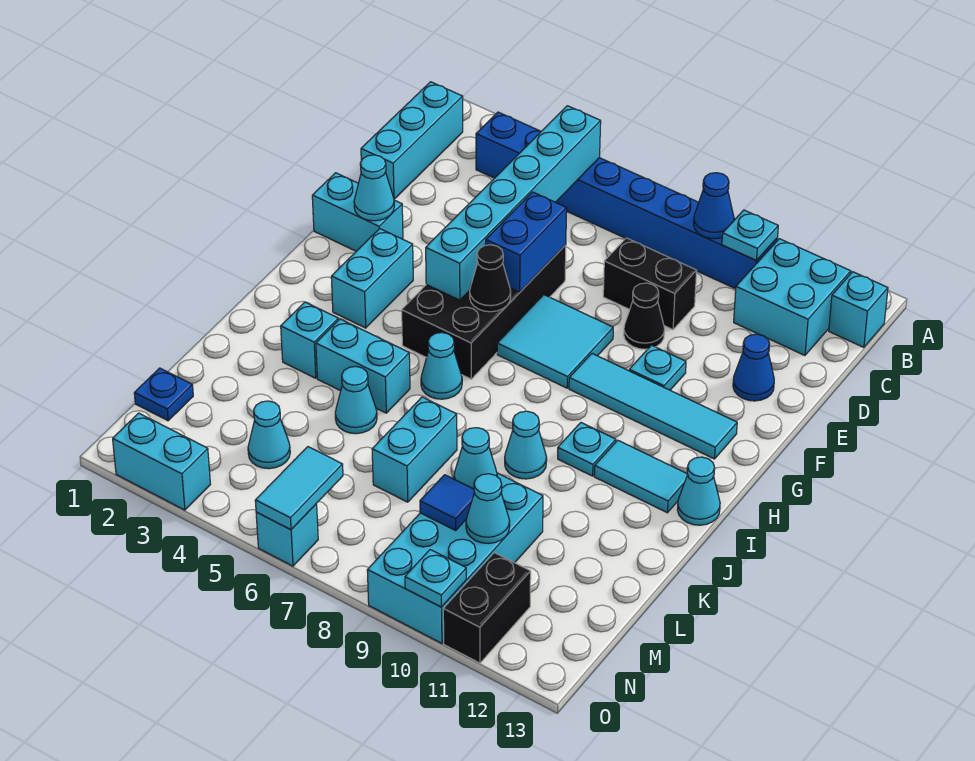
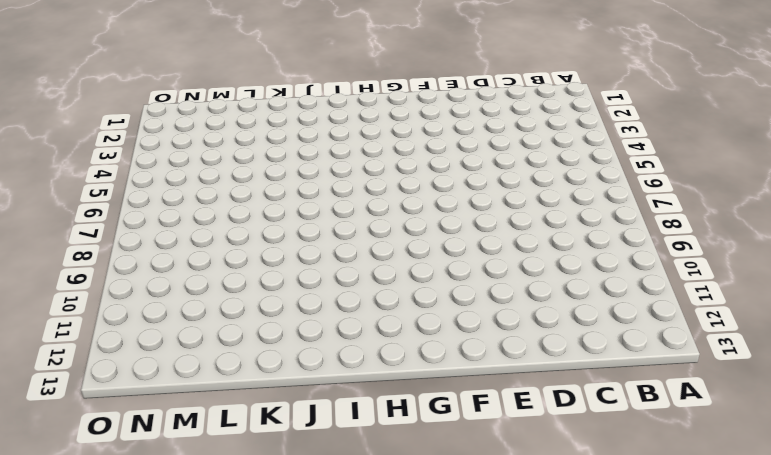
none -> cyan 1x3 brick [361,82,463,199]
none -> blue 1x8 brick [476,112,777,289]
none -> cyan 2x2 brick [734,239,851,355]
none -> cyan 1x1 brick [829,272,888,347]

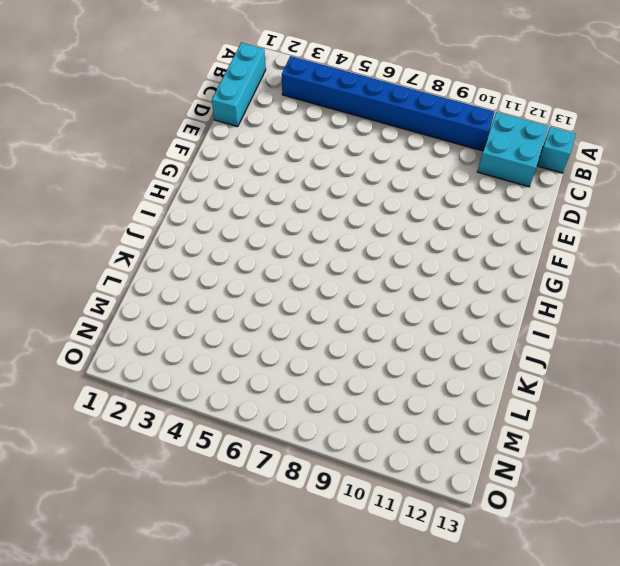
none -> black 1x2 brick [603,238,697,330]
none -> black 2x4 brick [402,245,566,379]
none -> black 1x1 cone [624,283,665,349]
none -> blue 1x1 cone [733,334,774,401]

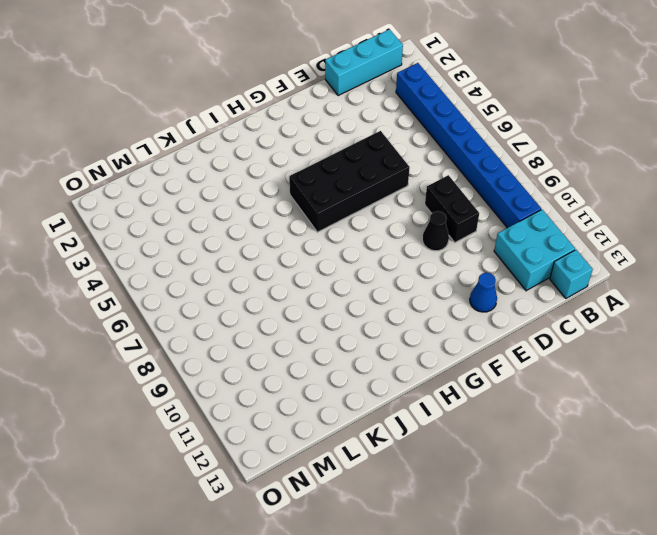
none -> cyan 1x2 brick [312,173,403,251]
none -> cyan 2x2 tile [497,295,613,388]
none -> cyan 1x1 plate [629,345,686,390]
none -> cyan 1x2 brick [331,229,413,328]

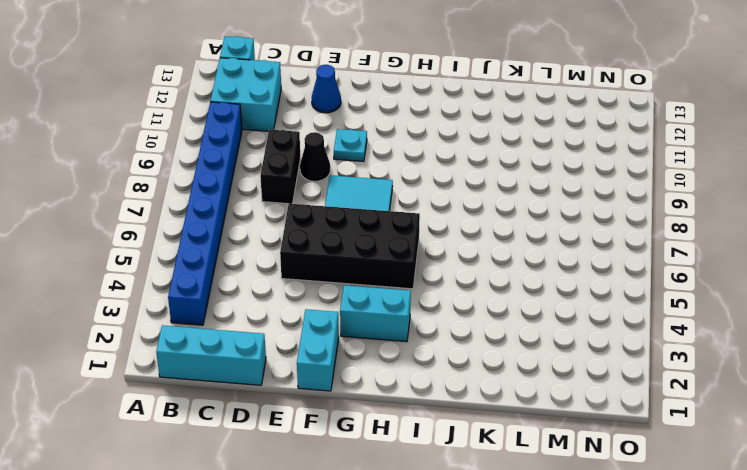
none -> cyan 1x4 tile [569,354,737,459]
none -> cyan 1x1 cone [421,333,462,399]
none -> cyan 1x1 plate [558,423,616,476]
none -> cyan 1x2 tile [594,440,688,513]

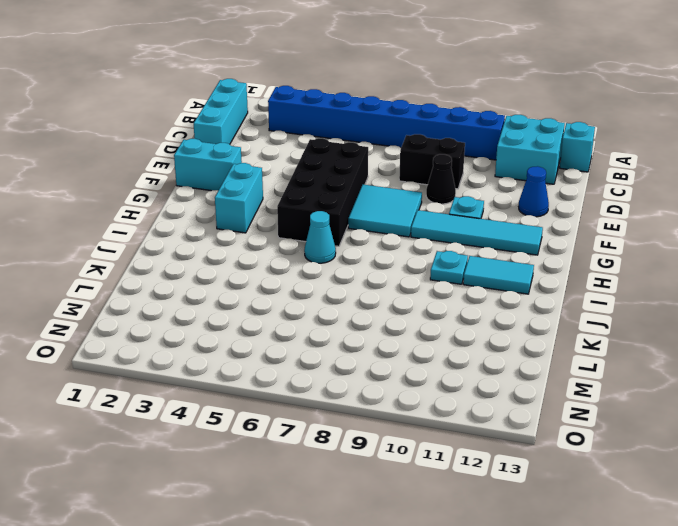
none -> cyan 1x1 cone [677,457,720,525]
none -> cyan 1x1 brick [281,302,338,378]
none -> cyan 1x2 brick [316,319,410,413]
none -> cyan 1x1 cone [505,411,547,479]

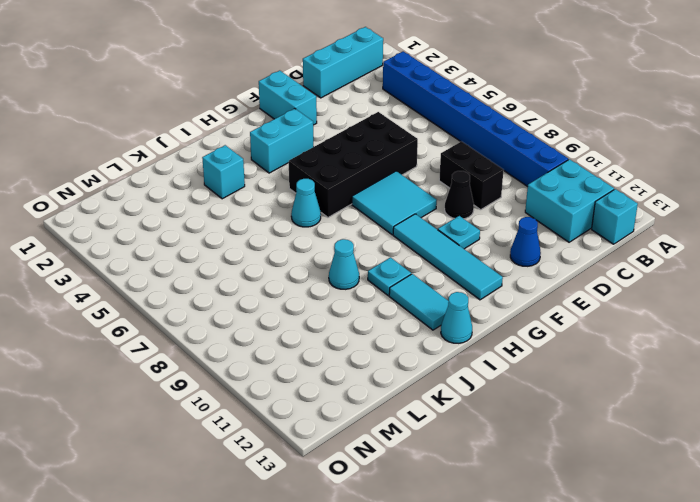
none -> cyan 1x2 brick [316,319,410,413]
none -> cyan 1x1 cone [335,366,377,434]
none -> cyan 1x2 brick [372,397,457,502]
none -> cyan 2x4 brick [367,473,543,643]

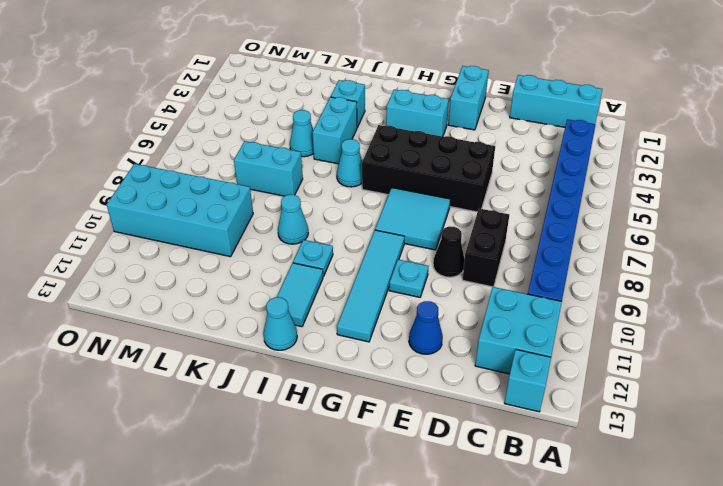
none -> blue 1x1 plate [134,368,193,421]
none -> cyan 1x1 cone [248,401,290,469]
none -> black 1x2 brick [443,553,531,663]
none -> cyan 1x2 brick [113,413,210,510]

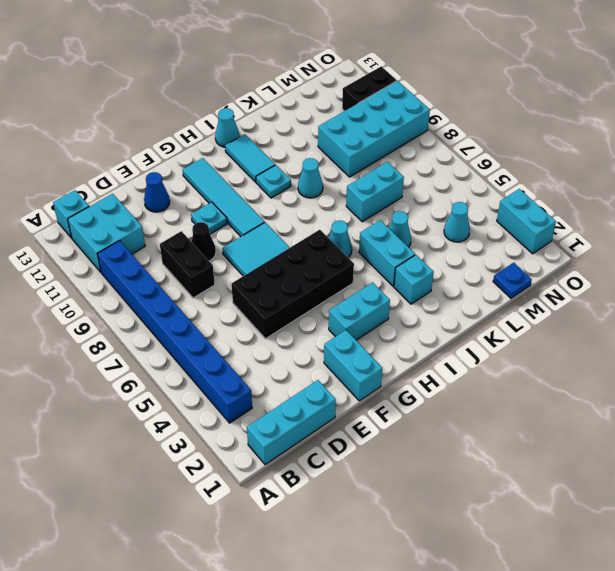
none -> cyan 1x1 brick [256,504,318,566]
none -> cyan 1x6 brick [426,106,601,300]
none -> blue 1x1 cone [694,173,734,239]
none -> cyan 1x1 plate [722,210,778,261]

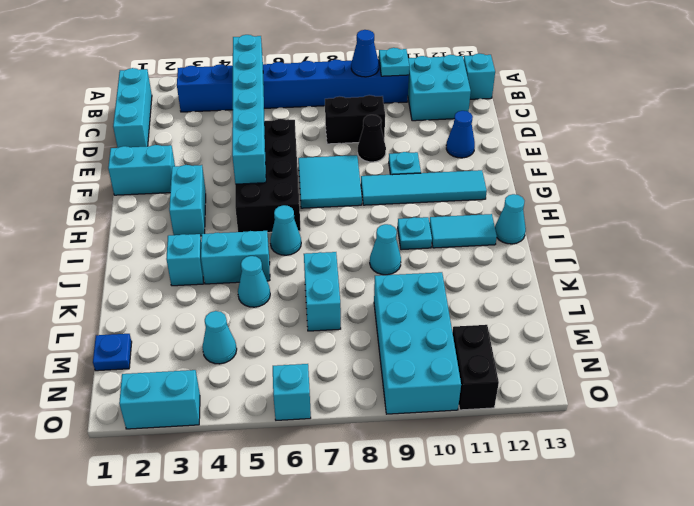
none -> blue 1x2 brick [486,192,567,292]
none -> cyan 1x1 cone [354,155,394,221]
none -> black 1x1 cone [470,245,511,312]
none -> cyan 1x1 cone [454,428,497,489]

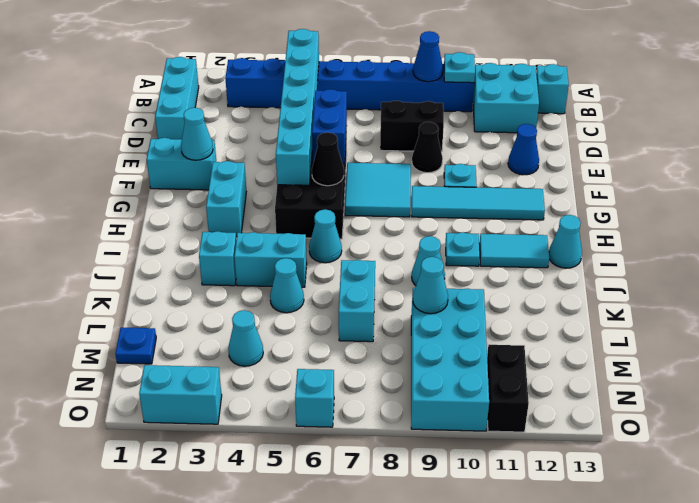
none -> blue 1x1 tile [420,475,475,530]
none -> cyan 1x1 cone [466,474,510,543]
none -> cyan 1x2 tile [255,447,343,530]
none -> cyan 1x1 plate [405,550,466,607]

